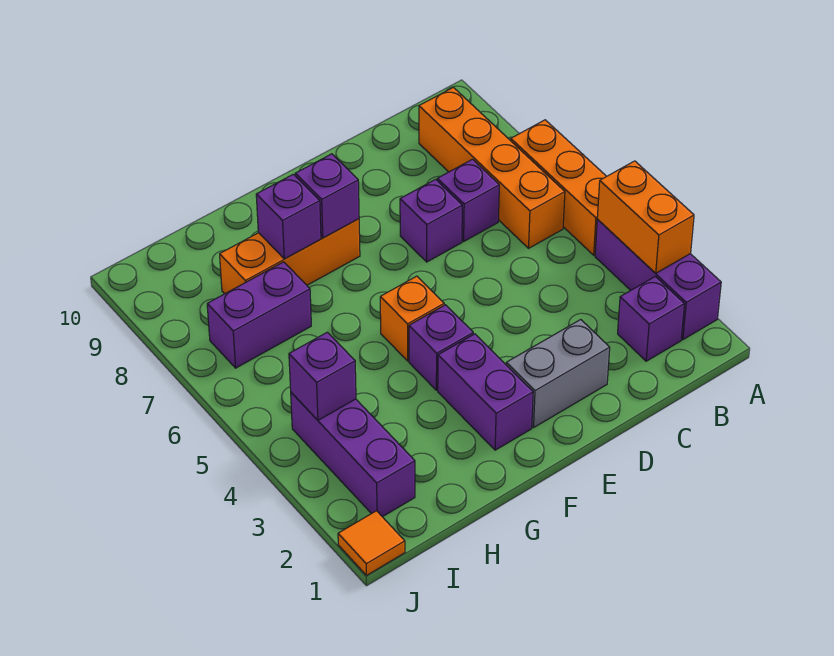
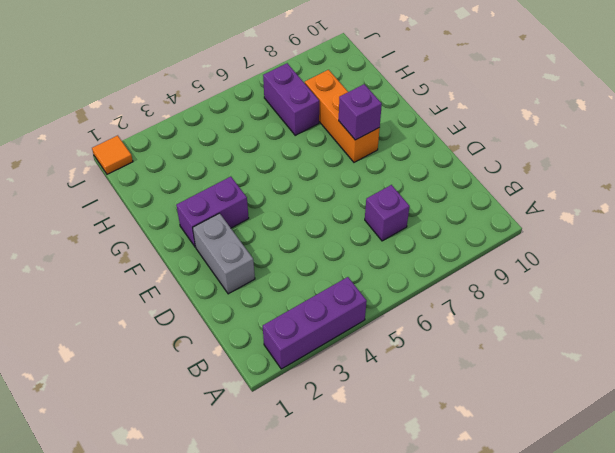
none -> orange 1x3 brick [511,120,606,255]
none -> purple 1x1 brick [618,276,684,361]
none -> orange 1x4 brick [419,87,565,248]

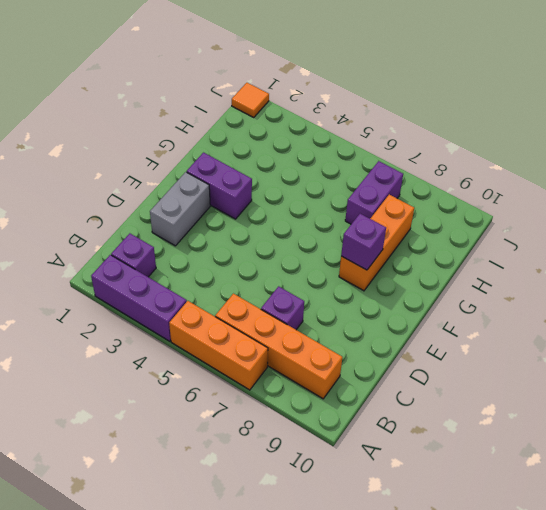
none -> purple 1x1 brick [400,179,462,262]
none -> purple 1x1 brick [409,305,473,390]
none -> orange 1x1 brick [380,276,444,361]

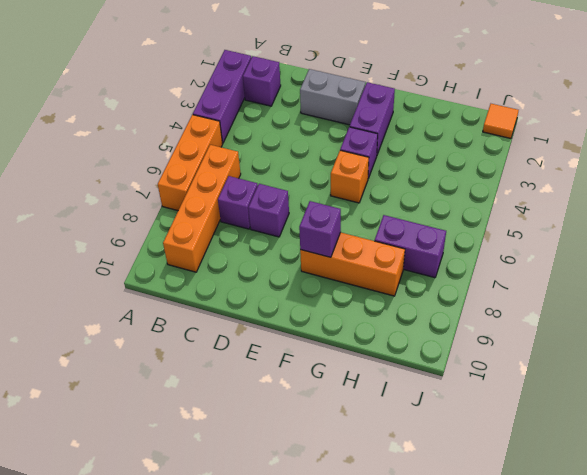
none -> purple 1x3 brick [291,393,415,517]
none -> orange 1x2 brick [597,161,694,273]
none -> purple 1x1 brick [256,174,321,259]

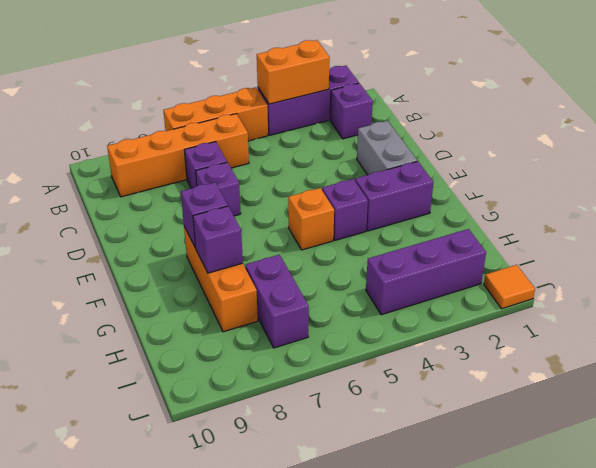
none -> purple 1x1 brick [289,332,356,420]

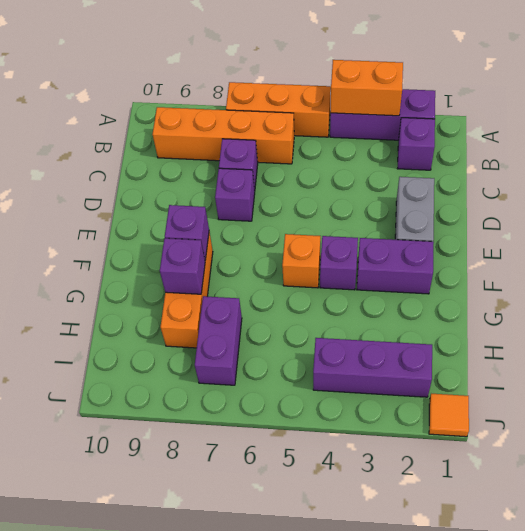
none -> purple 1x1 brick [289,332,356,420]

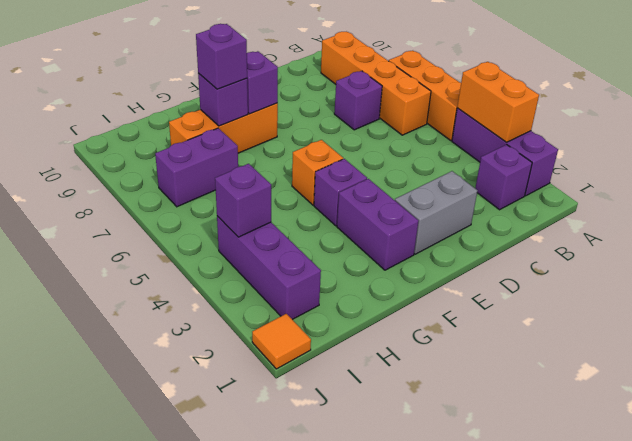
purple 1x1 brick [196,24,247,89] -> purple 1x1 brick moved to [400,179,462,262]

